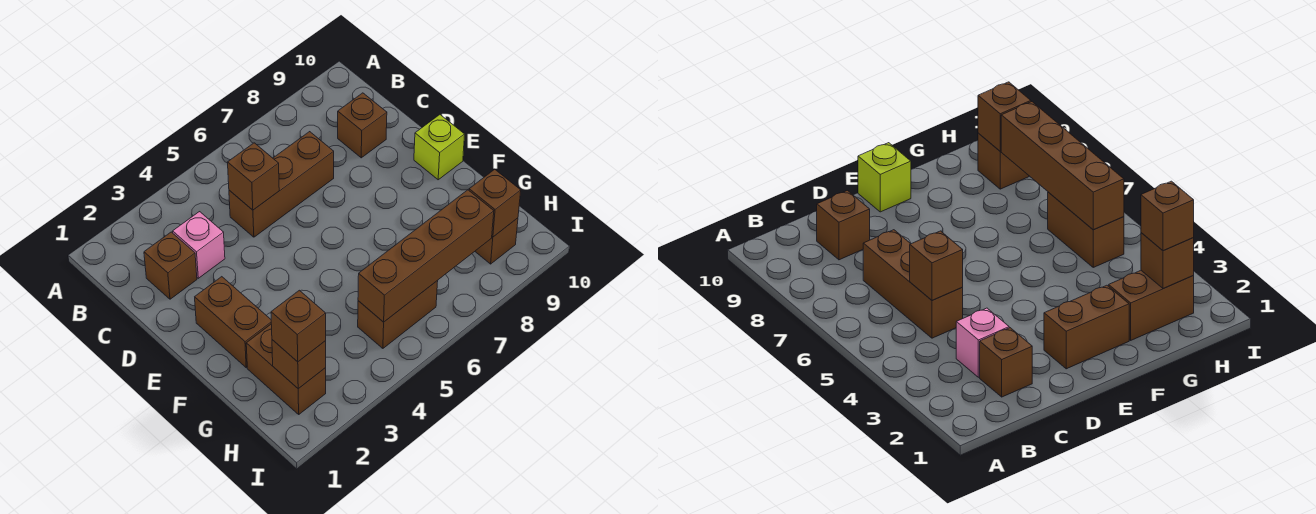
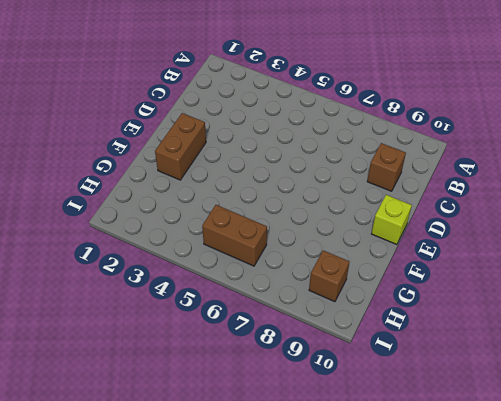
none -> brown 1x1 brick [144,232,197,299]
none -> pink 1x1 brick [173,212,225,278]
none -> brown 1x3 brick [229,132,334,237]

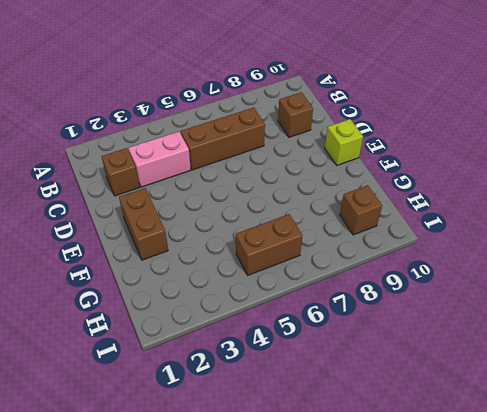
pink 1x2 brick [129,132,191,187] -> pink 1x1 brick [173,212,225,278]
none -> brown 1x2 brick [246,324,326,414]
none -> brown 1x1 brick [228,143,279,210]
none -> brown 1x1 brick [272,340,326,389]

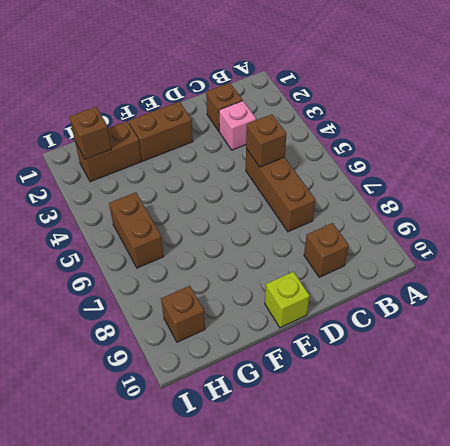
none -> brown 1x4 brick [358,190,494,322]
none -> brown 1x1 brick [469,169,521,237]
none -> brown 1x1 brick [271,290,326,362]

